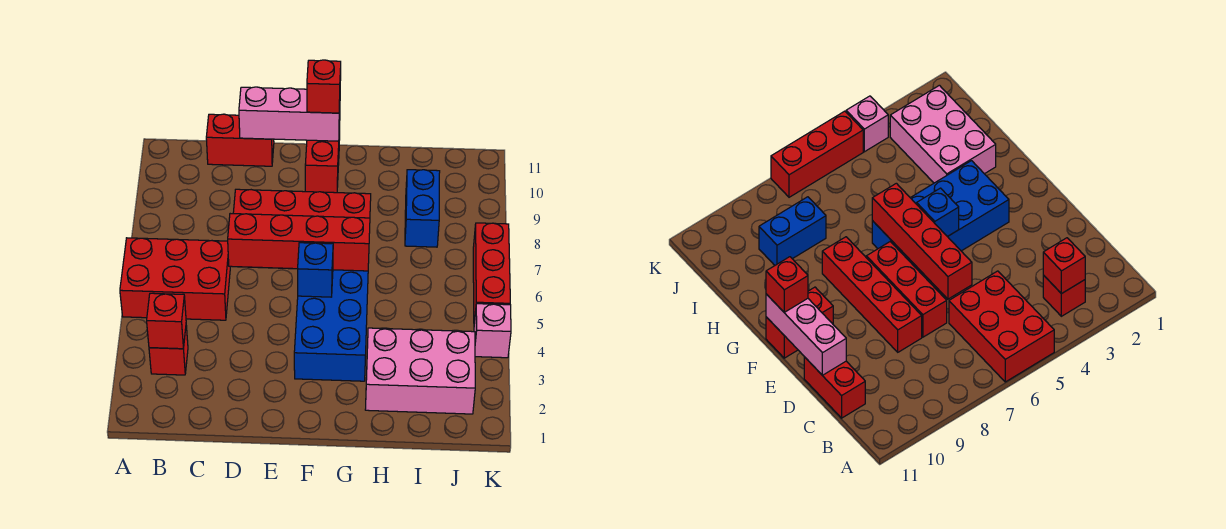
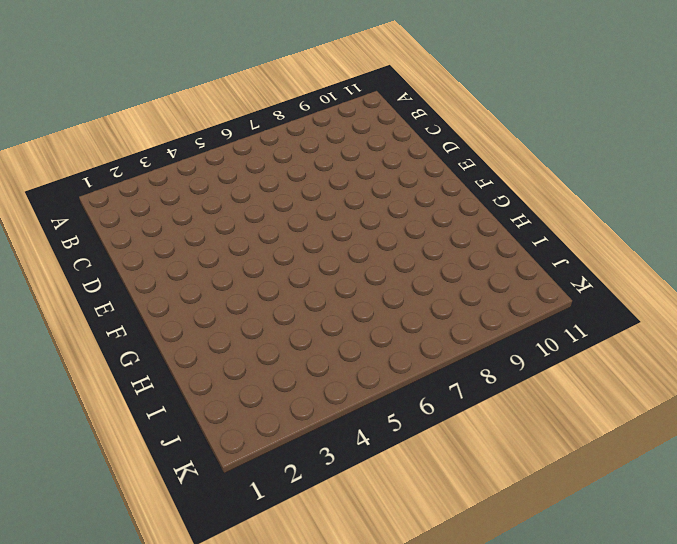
none -> red 2x3 brick [120,238,230,320]
none -> red 1x1 brick [149,326,188,375]
none -> red 1x2 brick [206,114,274,166]

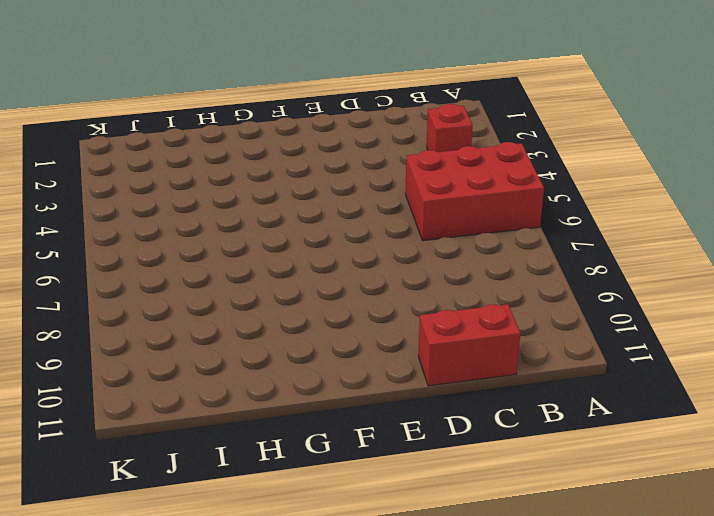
none -> red 1x3 brick [866,242,947,337]
none -> red 1x4 brick [233,189,371,218]
none -> blue 2x4 brick [294,270,368,381]

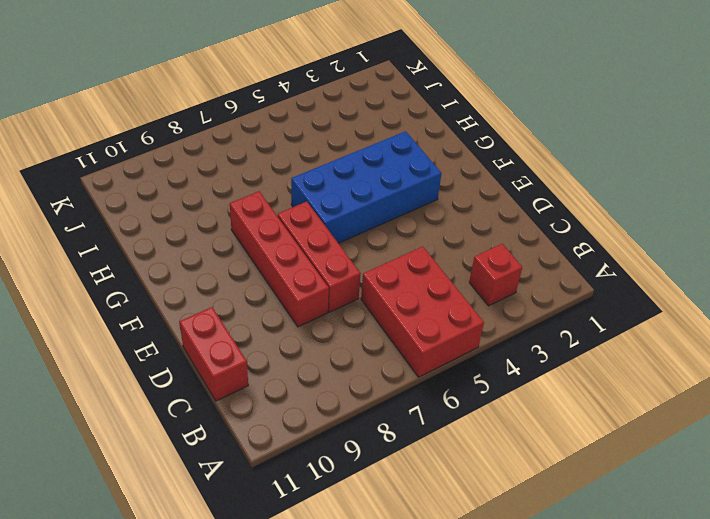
none -> red 1x2 brick [305,127,340,193]
none -> pink 2x3 brick [365,328,475,414]
none -> blue 1x2 brick [405,170,440,247]

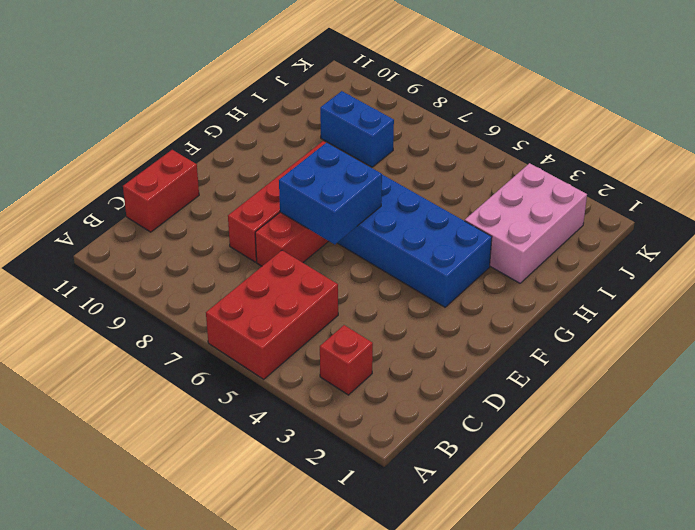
blue 2x2 brick [279,143,382,245] -> red 1x4 brick [228,214,370,271]
none -> red 1x2 brick [305,127,340,193]
none -> pink 1x1 brick [474,304,511,358]
none -> red 1x3 brick [473,223,510,323]

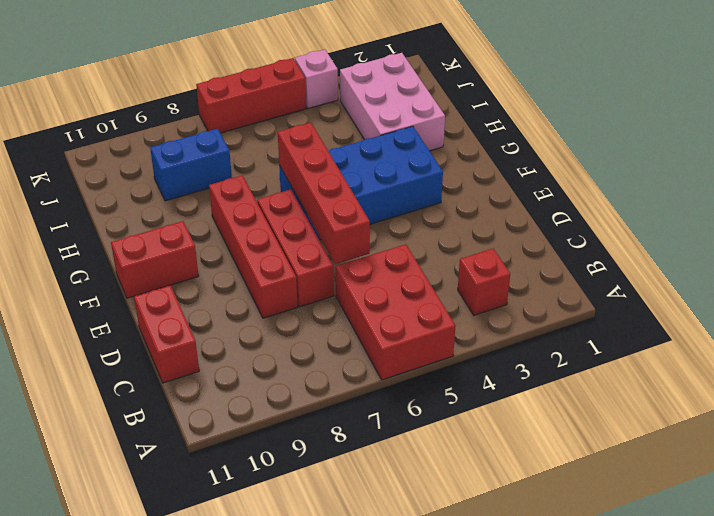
none -> red 1x1 brick [147,293,186,349]
none -> pink 1x3 brick [239,87,340,141]
none -> blue 1x1 brick [298,243,333,297]

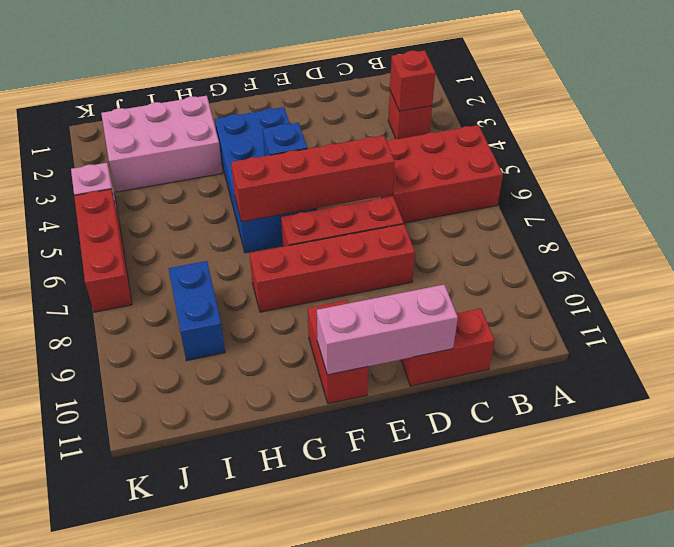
none -> red 1x1 brick [307,60,341,113]

